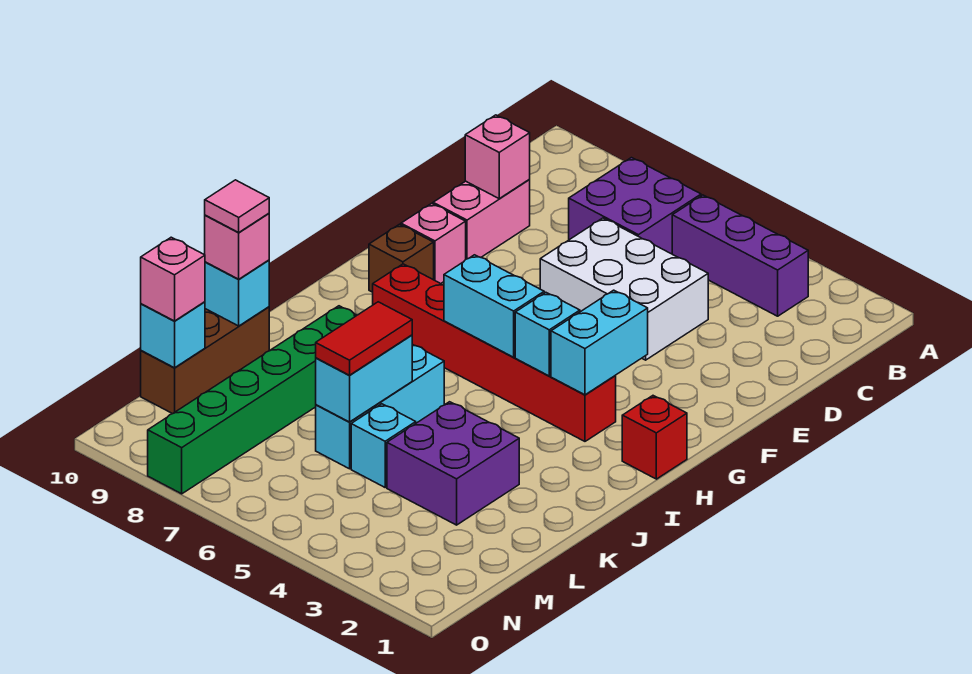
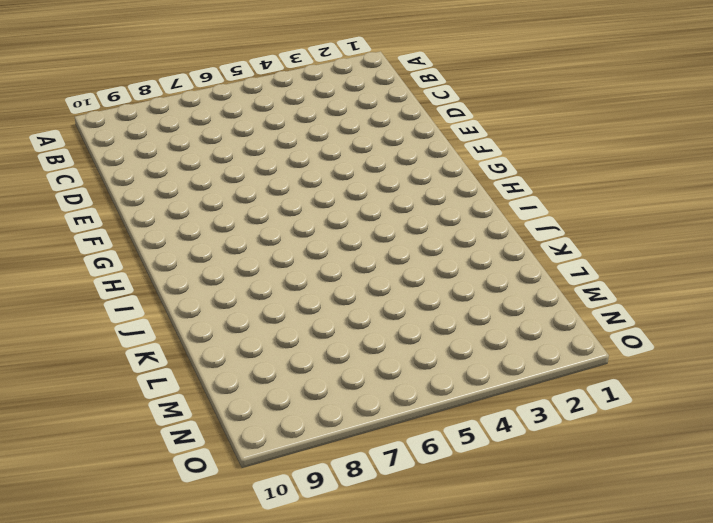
none -> purple 1x3 brick [672,195,808,316]
none -> purple 2x2 brick [569,158,701,254]
none -> white 2x3 brick [540,218,708,360]

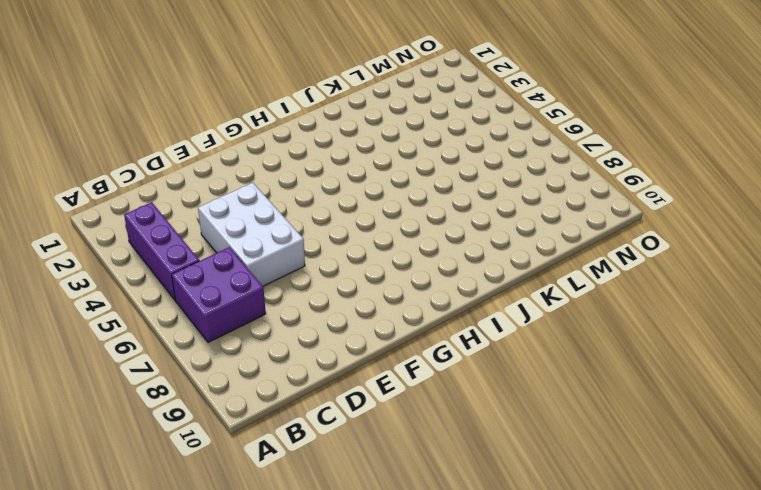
none -> pink 1x2 brick [433,179,530,259]
none -> pink 1x1 brick [401,203,466,284]
none -> brown 1x1 brick [369,224,434,292]

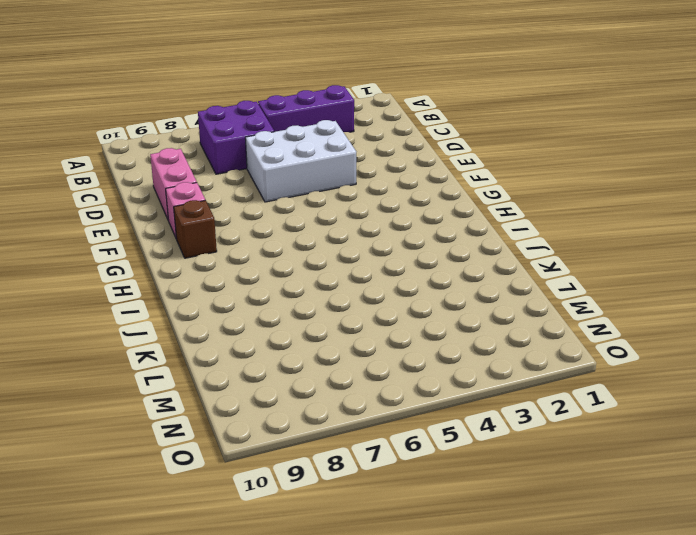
none -> red 1x1 brick [622,396,687,479]
none -> red 1x6 brick [373,264,616,441]
none -> cyan 1x3 brick [316,344,444,469]

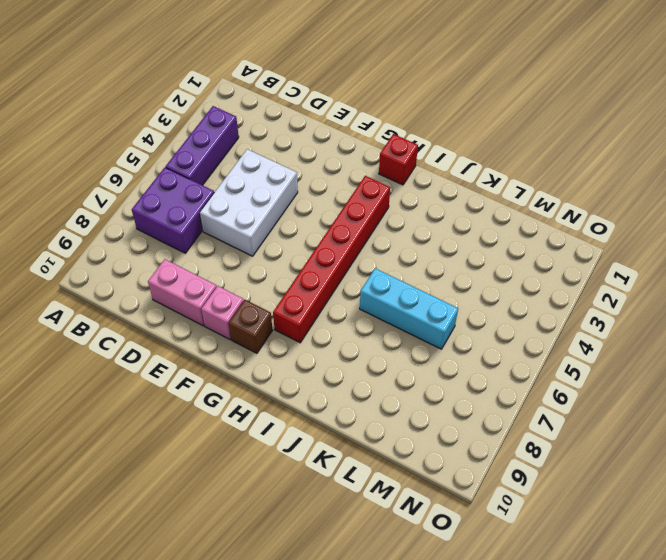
none -> green 1x6 brick [148,306,357,494]
none -> purple 2x2 brick [387,402,519,525]
none -> brown 1x3 brick [141,307,269,414]

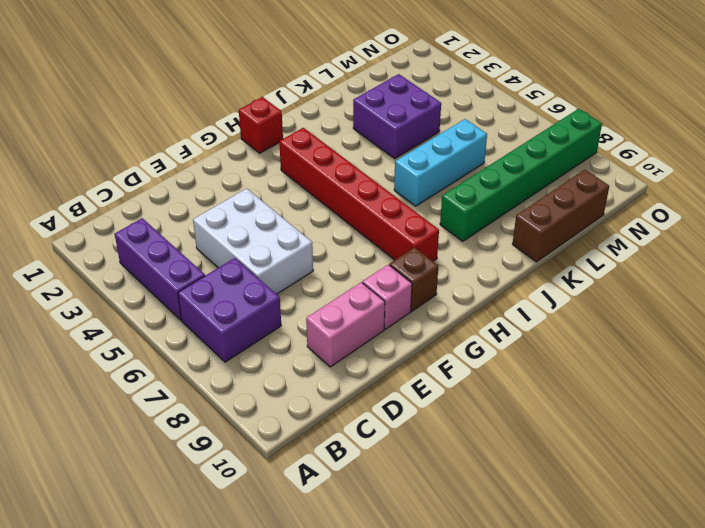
none -> cyan 1x1 brick [351,404,416,487]
none -> pink 1x1 brick [465,115,530,198]
none -> cyan 1x2 brick [551,290,648,395]

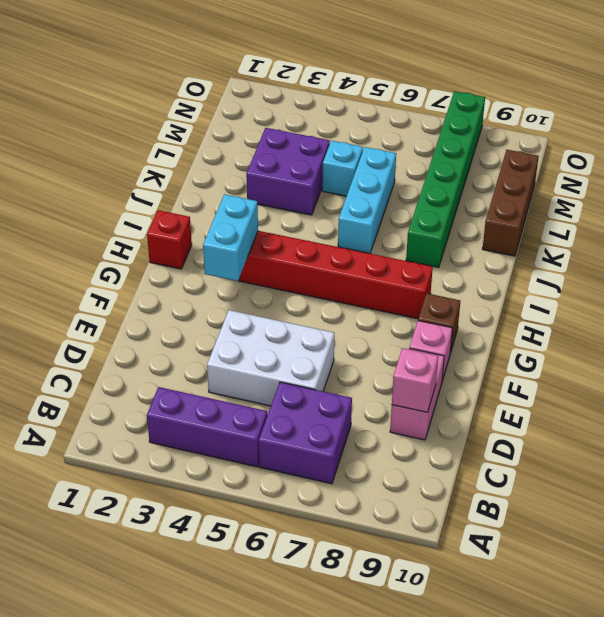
none -> cyan 1x1 brick [515,292,580,376]
none -> cyan 1x2 brick [444,255,544,357]
none -> cyan 1x2 brick [316,335,412,422]

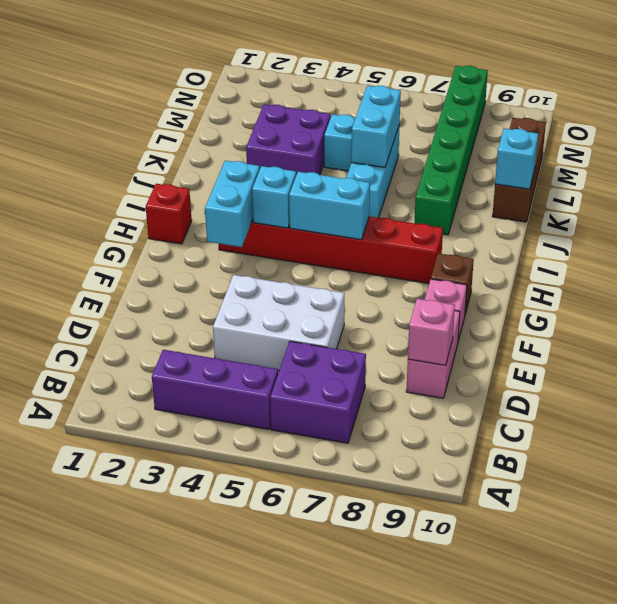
none -> cyan 1x1 brick [141,302,205,368]
none -> red 1x2 tile [316,302,412,375]
none -> pink 1x1 brick [205,213,269,279]

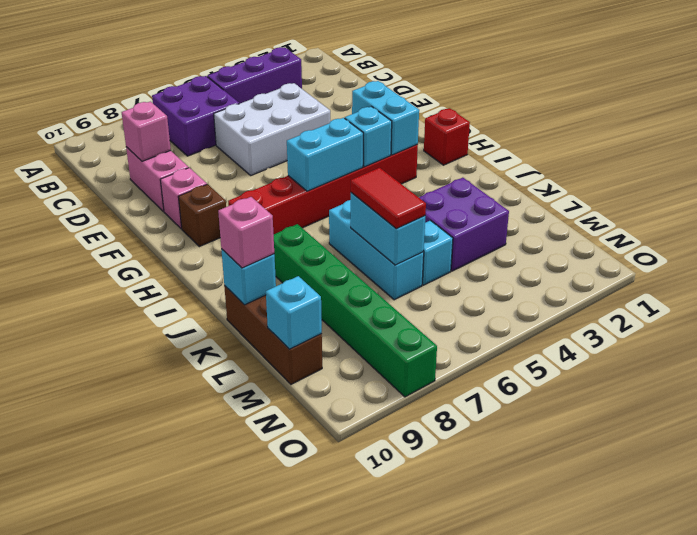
none -> pink 1x1 brick [141,237,205,321]
none -> pink 1x1 tile [205,180,269,232]

